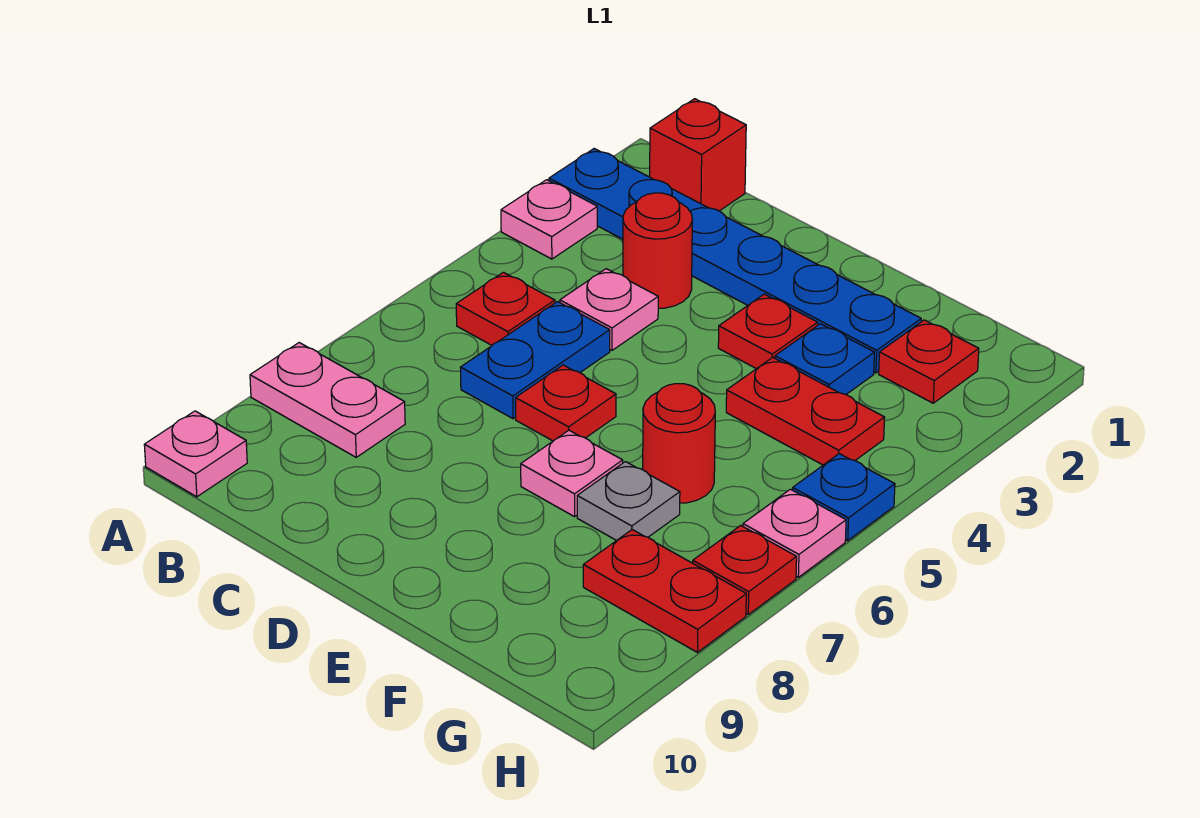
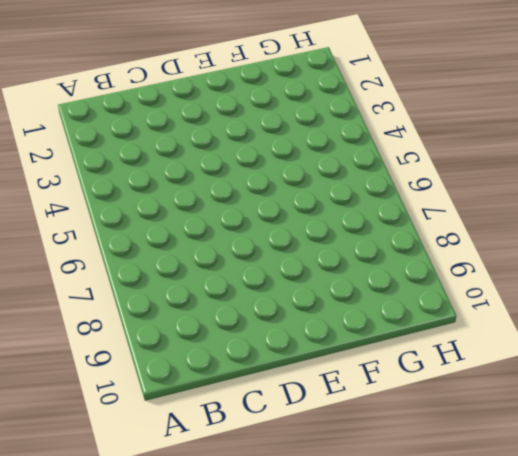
none -> blue 1x6 plate [549,149,921,373]
none -> pink 1x1 plate [501,180,597,259]
none -> pink 1x2 plate [250,343,405,457]

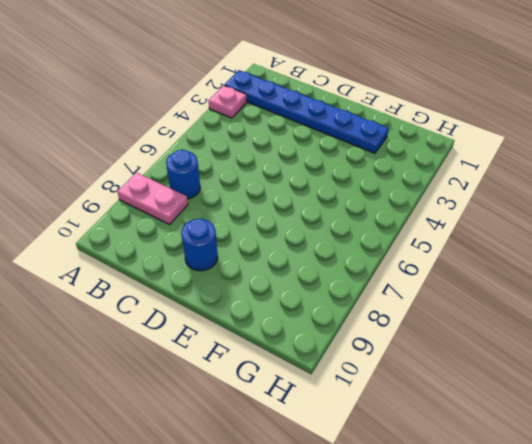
blue 1x1 round brick [166,150,200,199] -> none
blue 1x1 round brick [181,219,218,271] -> none
none -> pink 1x1 plate [144,411,247,497]
none -> red 1x1 brick [650,99,746,211]
none -> red 1x1 plate [456,272,555,345]

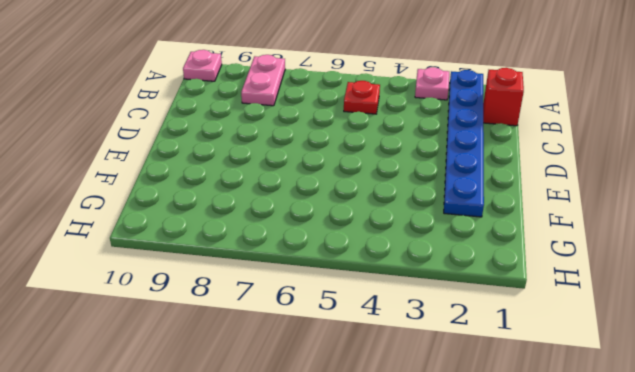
none -> red 1x1 round brick [623,193,692,308]
none -> pink 1x1 plate [560,269,658,350]
none -> blue 1x2 plate [460,302,610,419]

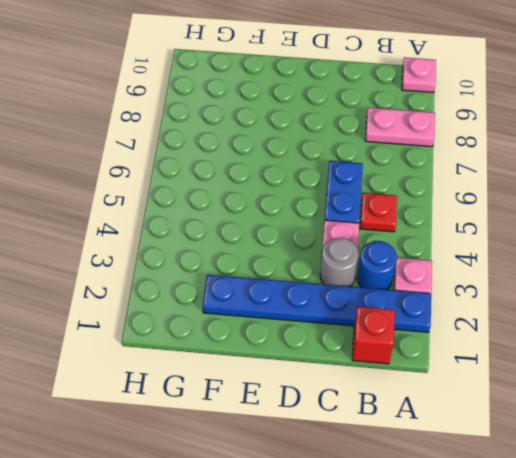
blue 1x1 round brick [357,241,397,290] -> none
grey 1x1 round brick [320,238,358,287] -> red 1x1 round brick [623,193,692,308]
none -> red 1x1 plate [516,365,616,441]
none -> red 1x1 plate [718,294,818,369]
none -> pink 1x1 plate [521,430,623,517]

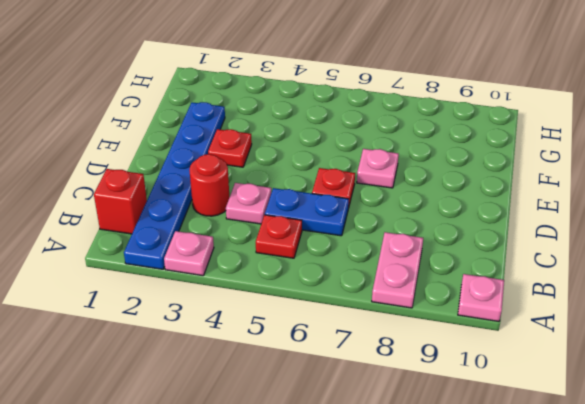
none -> blue 1x1 plate [775,324,874,394]
none -> red 1x2 plate [726,357,885,465]
none -> red 1x1 round brick [643,384,715,503]

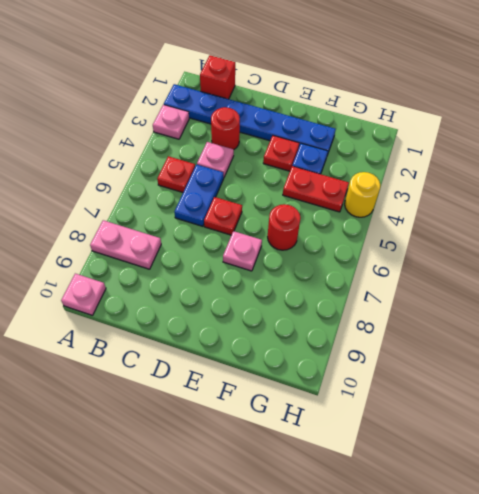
yellow 1x1 round brick [345,172,380,217] -> none
none -> grey 1x1 plate [577,462,680,541]
none -> red 1x1 plate [879,320,979,403]
none -> red 1x2 plate [583,530,746,652]

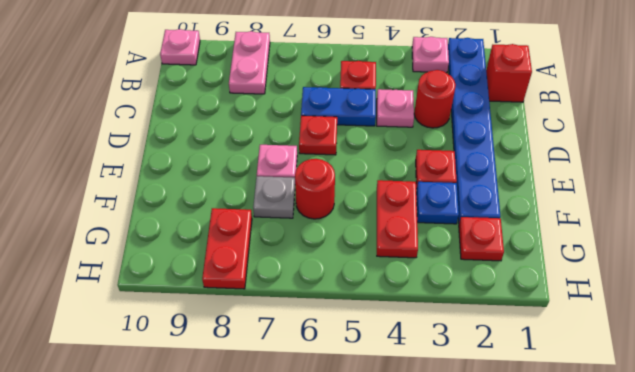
none -> blue 1x1 plate [793,454,895,541]
none -> pink 1x1 plate [743,489,846,577]
none -> red 1x1 plate [693,525,797,614]

